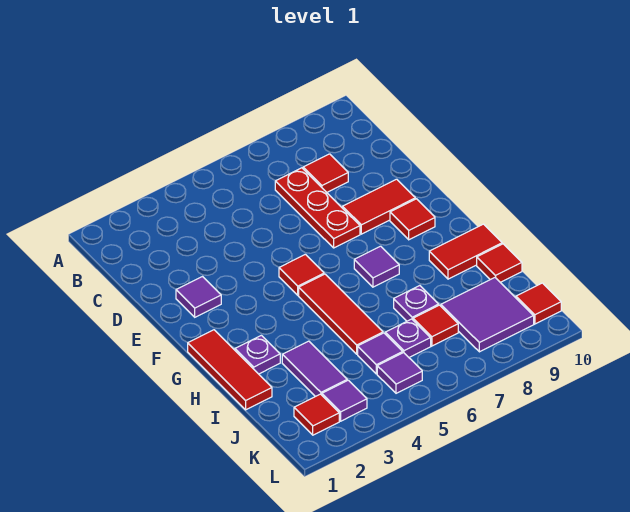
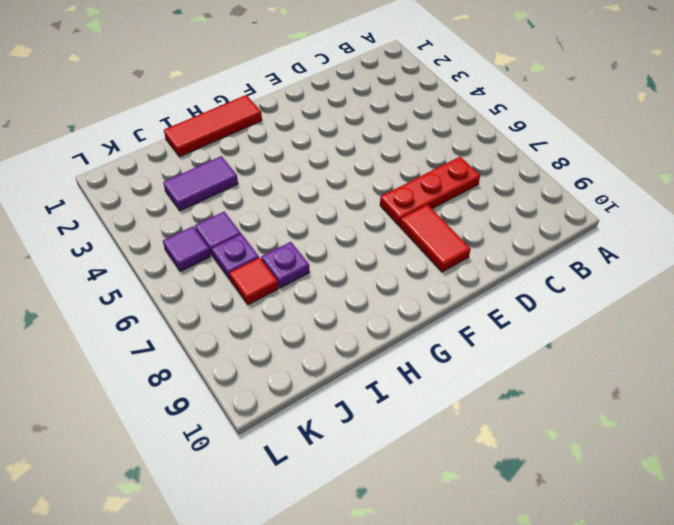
none -> red 1x1 tile [303,154,348,192]
none -> purple 1x1 tile [176,277,221,317]
none -> red 1x1 tile [279,254,324,295]

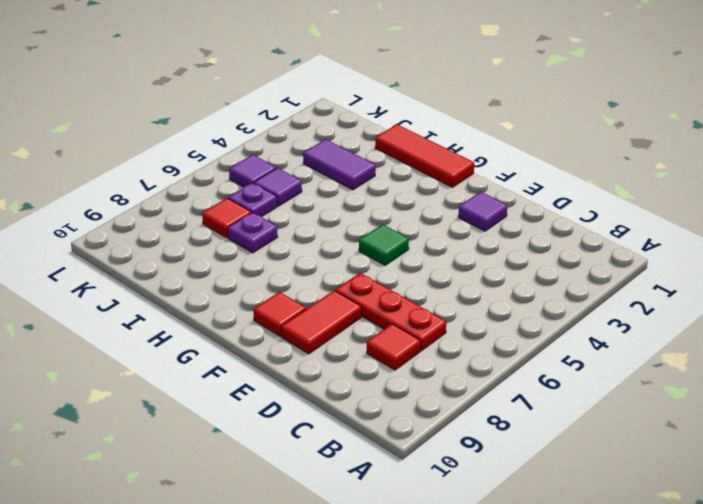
green 1x1 tile [359,224,409,265] -> red 1x1 tile [279,254,324,295]
none -> red 1x3 tile [299,274,383,354]
none -> purple 1x1 tile [354,246,399,287]
none -> purple 1x1 plate [235,335,280,374]

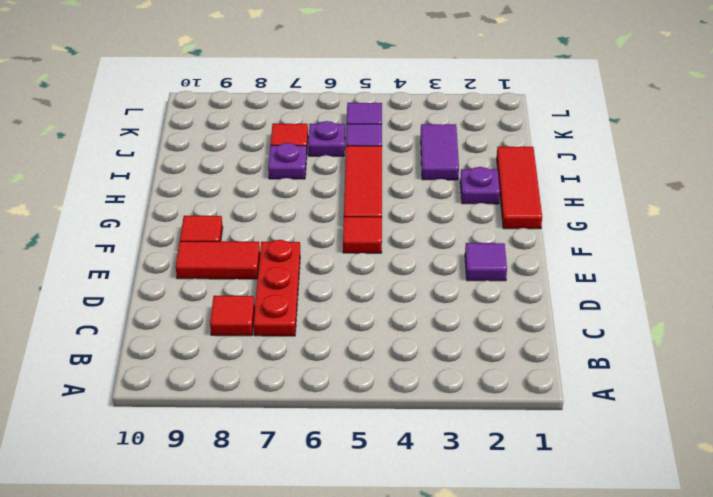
none -> purple 1x1 tile [354,246,399,287]
none -> red 1x2 tile [429,224,502,279]
none -> red 1x1 tile [477,244,522,282]

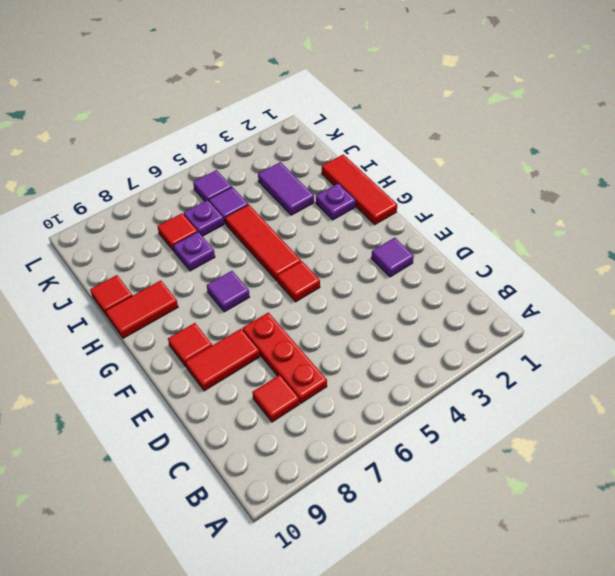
none -> purple 2x2 tile [441,278,534,352]
none -> red 1x1 tile [294,394,339,435]
none -> purple 1x1 tile [322,380,367,421]

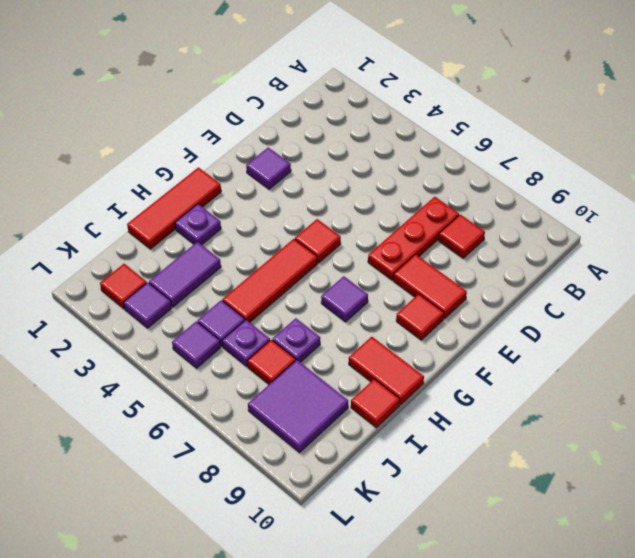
none -> red 1x1 tile [516,283,561,324]

